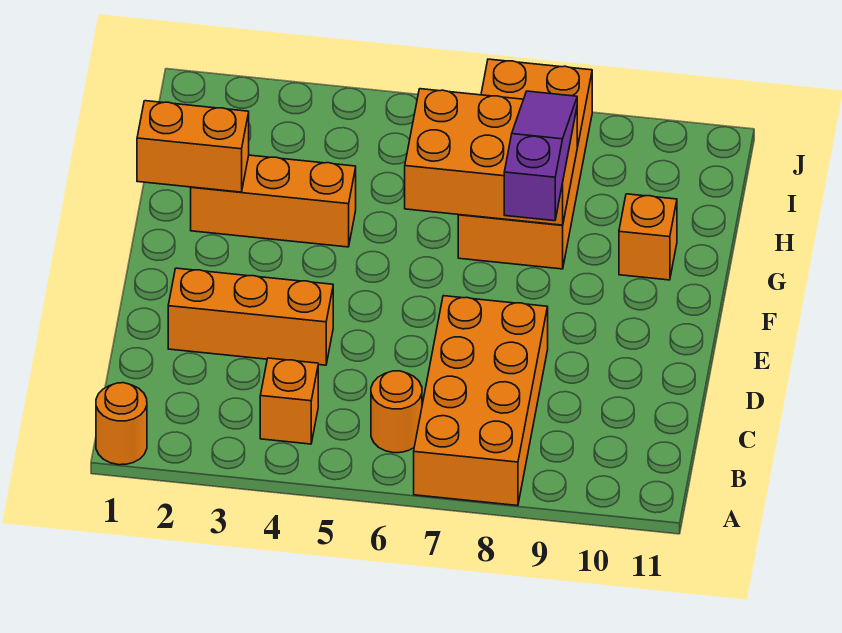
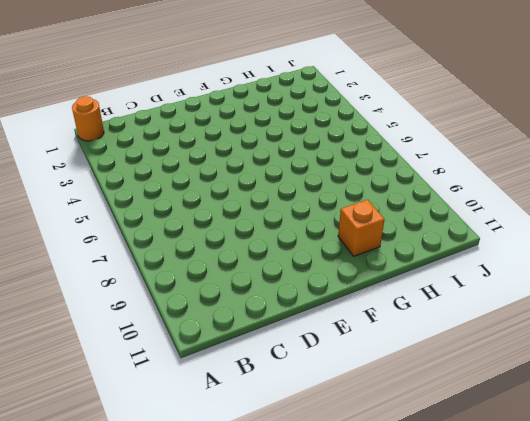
none -> orange 2x4 brick [414,296,548,506]
none -> orange 1x1 brick [260,358,318,444]

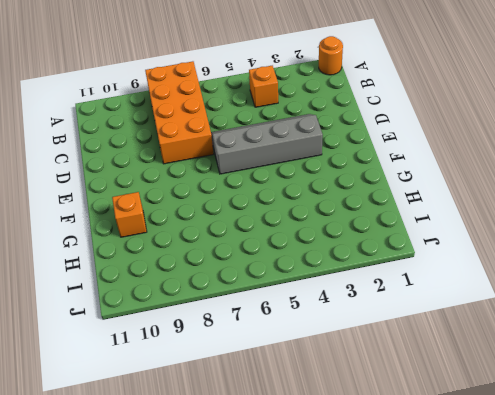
grey 2x4 slope [211,114,323,174] -> orange 1x3 brick [168,268,333,365]
none -> orange 1x1 round brick [371,371,422,453]
none -> orange 1x3 brick [191,155,356,247]

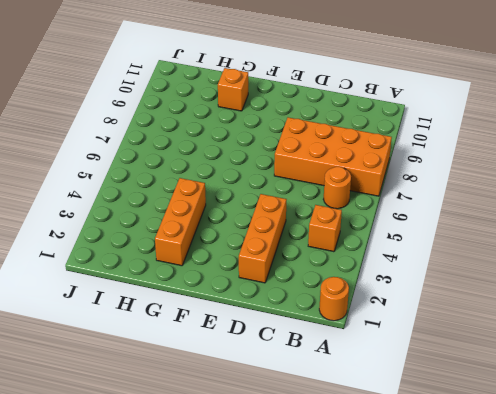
none -> orange 2x4 brick [458,59,592,269]
none -> orange 1x2 brick [137,101,249,192]

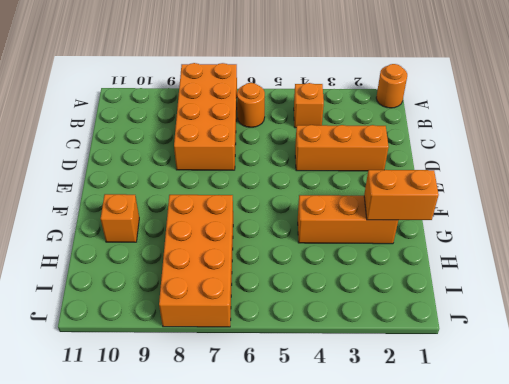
none -> orange 2x3 brick [405,89,577,225]
none -> purple 1x3 slope [504,91,577,221]

